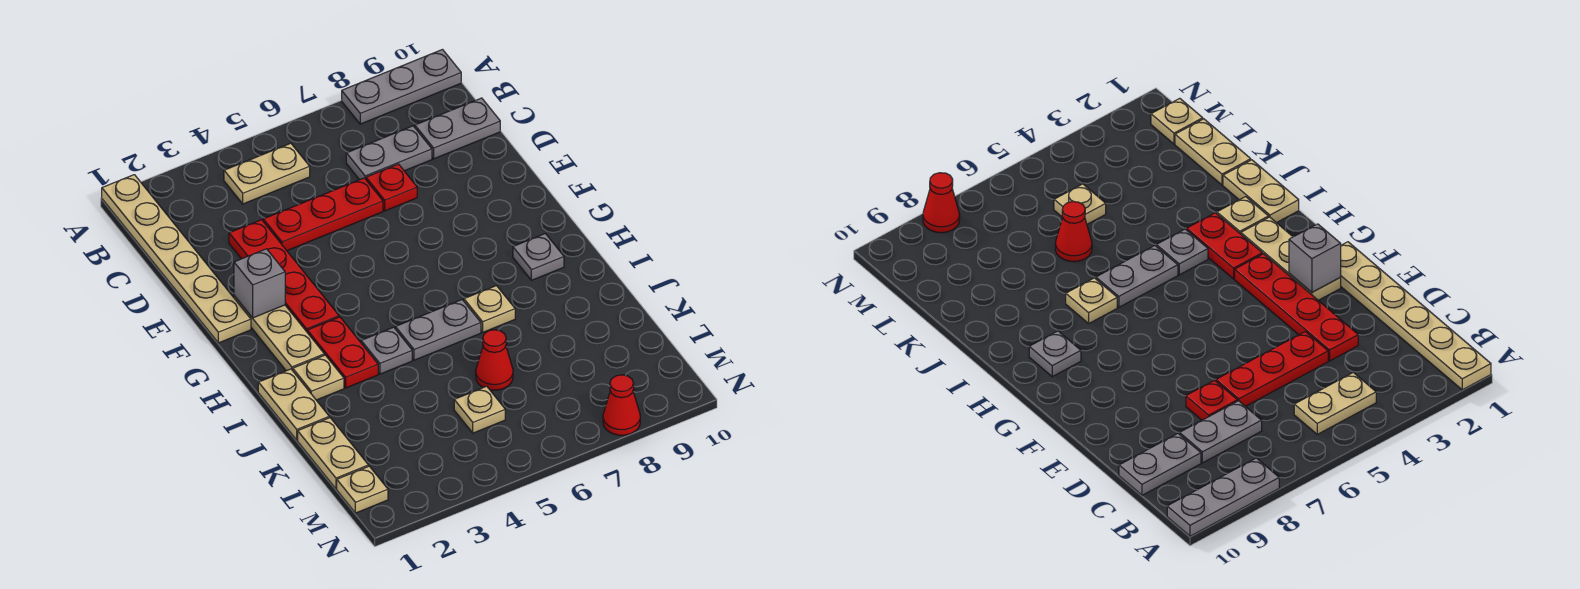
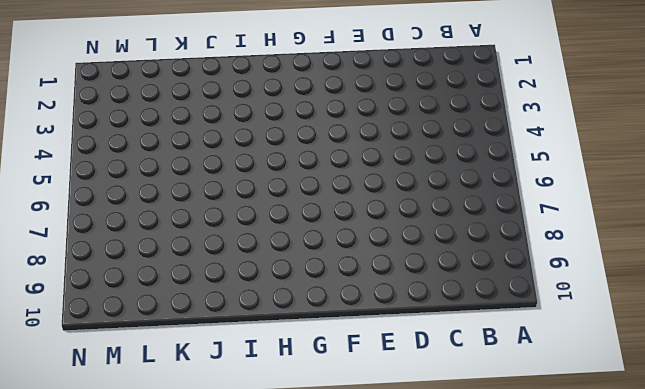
none -> tan 1x6 plate [102,175,251,343]
none -> grey 1x3 plate [342,50,461,124]
none -> tan 1x2 plate [224,143,310,204]

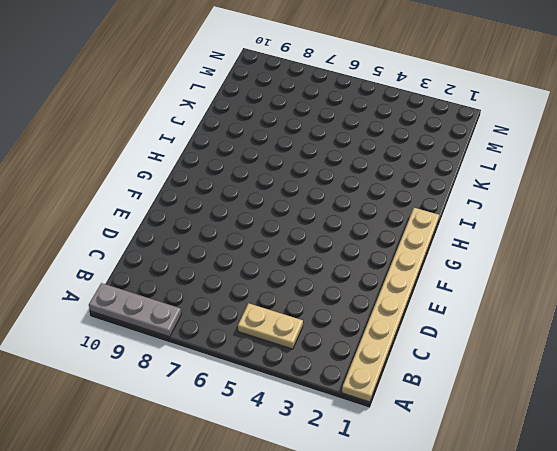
tan 1x8 plate [342,208,439,402] -> tan 1x6 plate [102,175,251,343]
none -> grey 1x2 plate [346,126,432,180]
none -> grey 1x2 plate [415,98,500,159]
none -> red 1x4 plate [229,220,339,332]

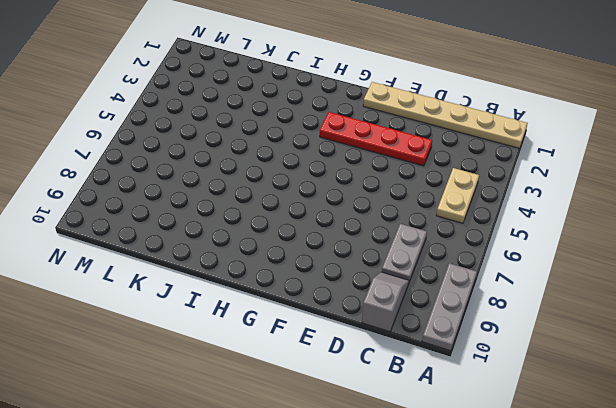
grey 1x2 slope [362,272,409,332] -> grey 1x2 plate [415,98,500,159]
none -> red 1x3 plate [263,178,383,251]
none -> red 1x1 plate [366,164,417,211]
none -> tan 1x3 plate [234,296,324,371]

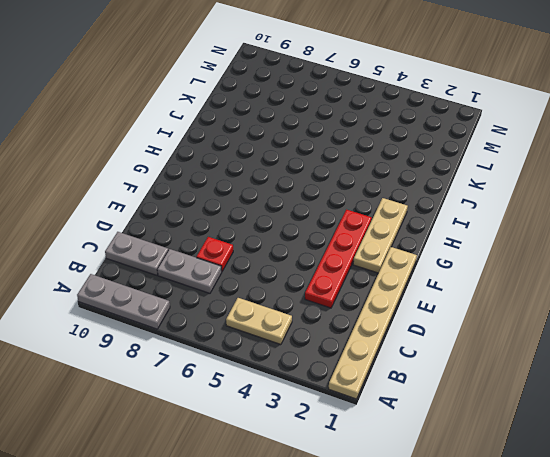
none -> red 1x3 plate [263,178,383,251]
none -> red 1x2 plate [307,317,378,388]
none -> grey 1x1 plate [513,234,564,280]

